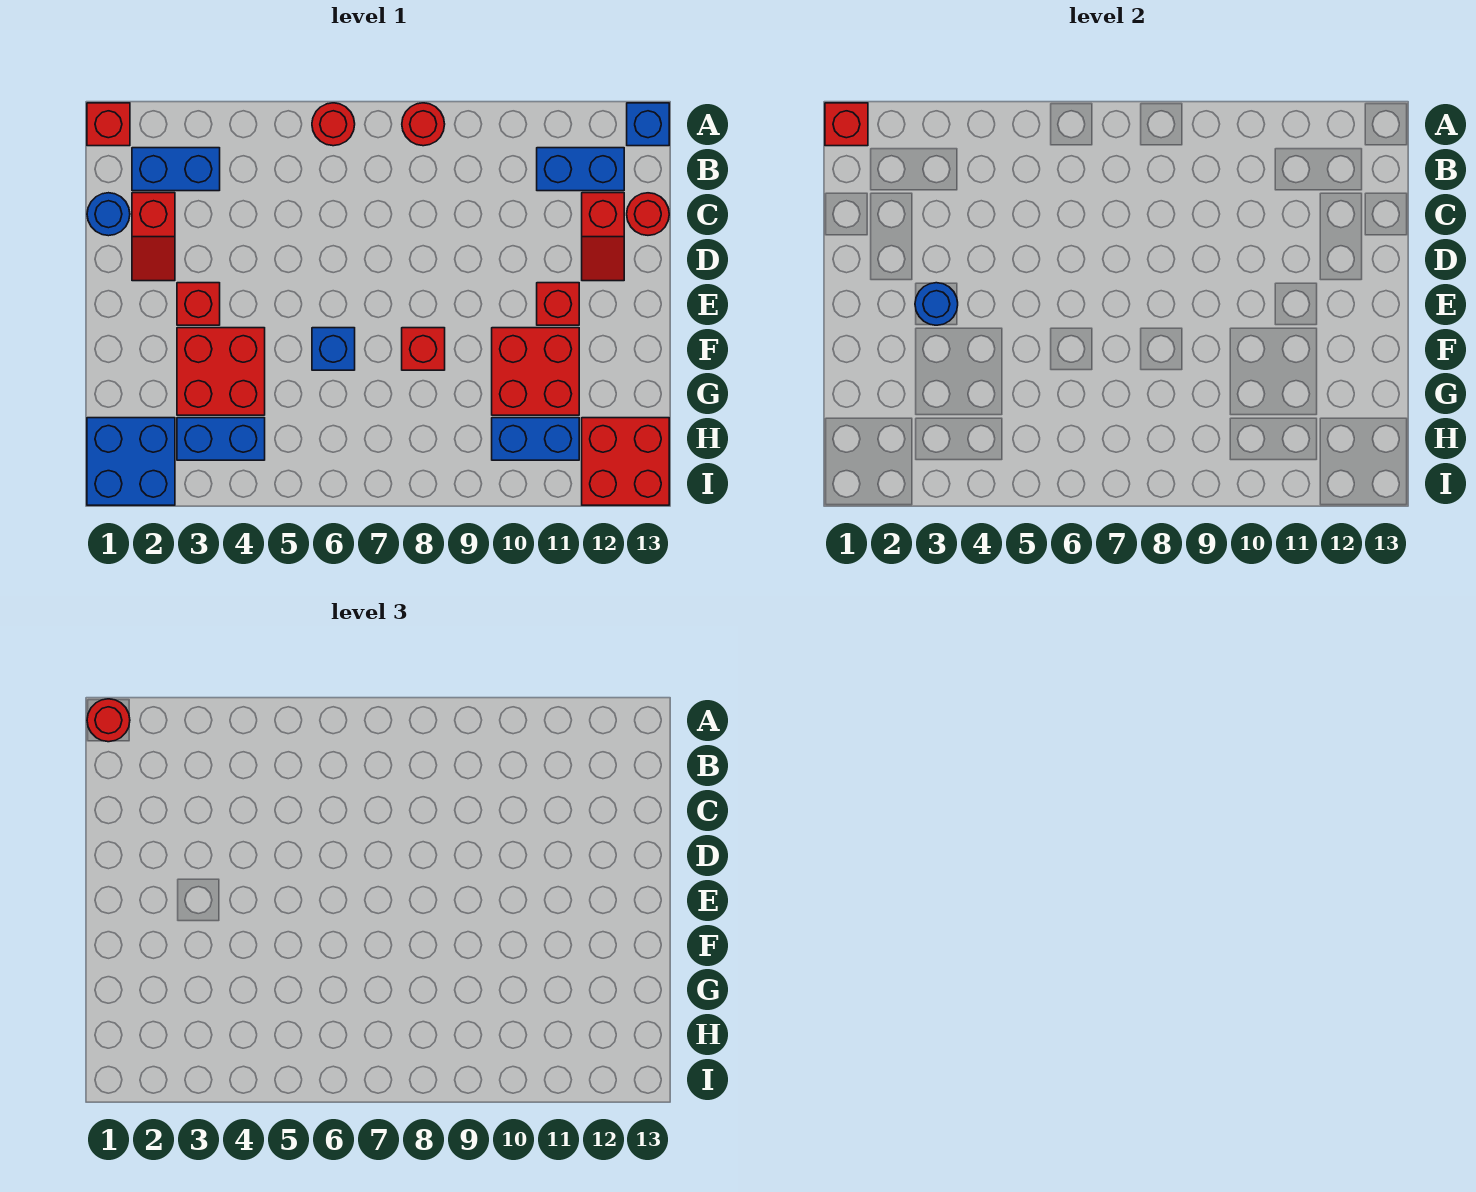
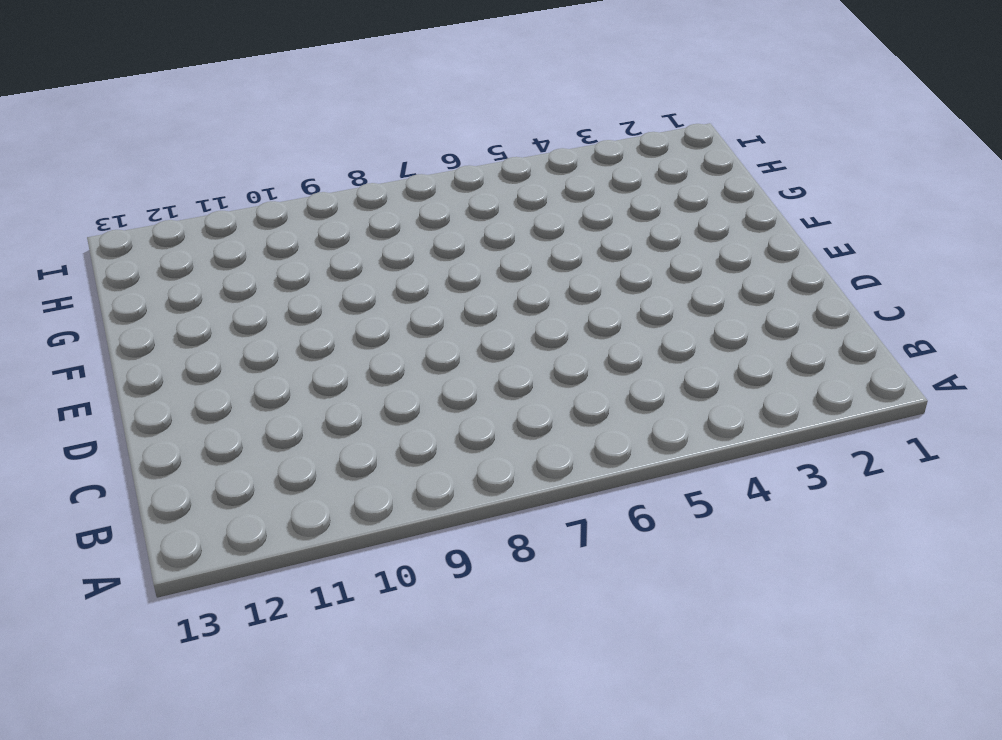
none -> red 1x1 brick [87,103,130,146]
none -> red 1x1 round brick [312,103,355,146]
none -> red 1x1 round brick [402,103,445,146]

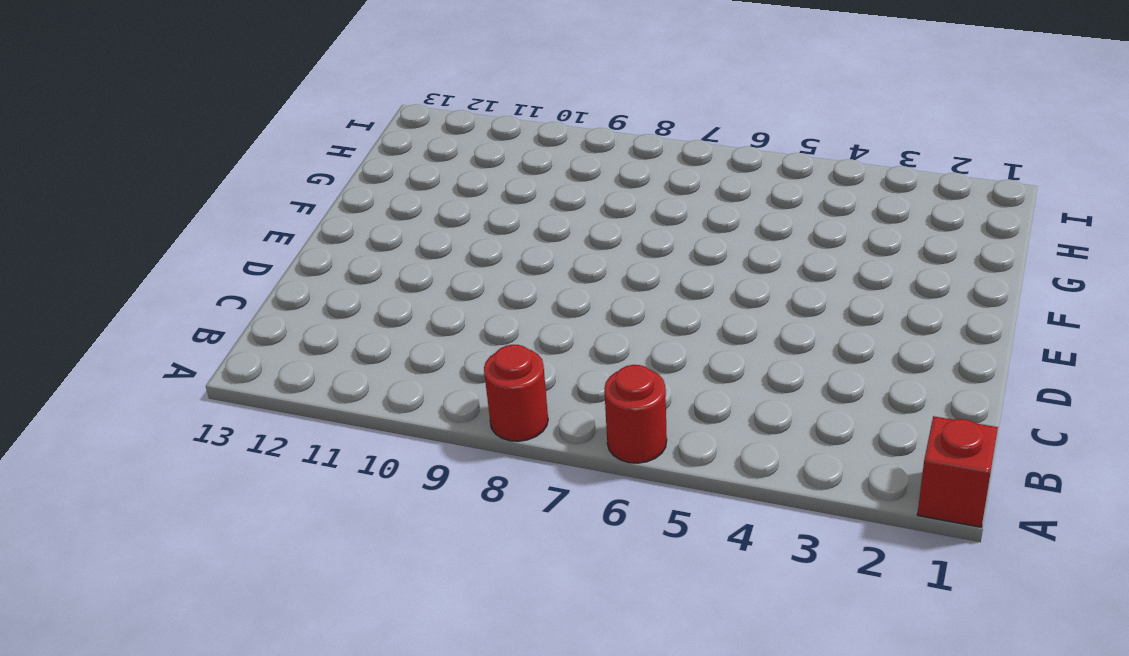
none -> blue 1x1 brick [627,103,669,146]
none -> blue 1x2 brick [132,148,220,191]
none -> blue 1x2 brick [537,148,624,191]

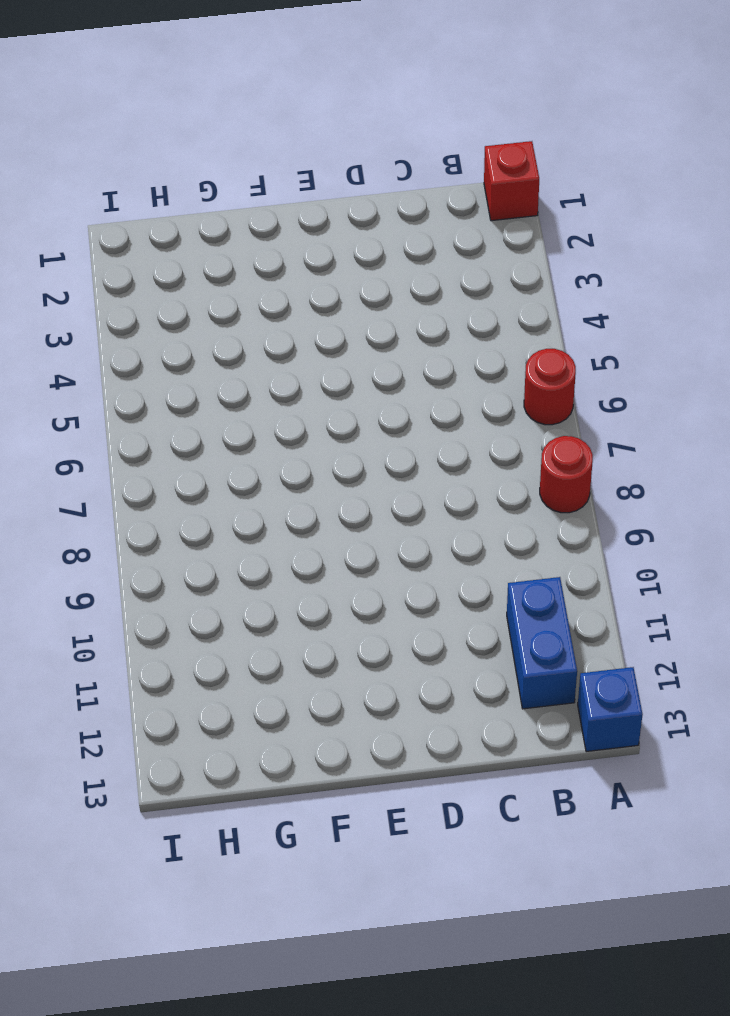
none -> blue 1x2 brick [132,148,220,191]
none -> blue 1x1 round brick [87,193,130,236]
none -> red 1x2 slope [132,193,175,281]

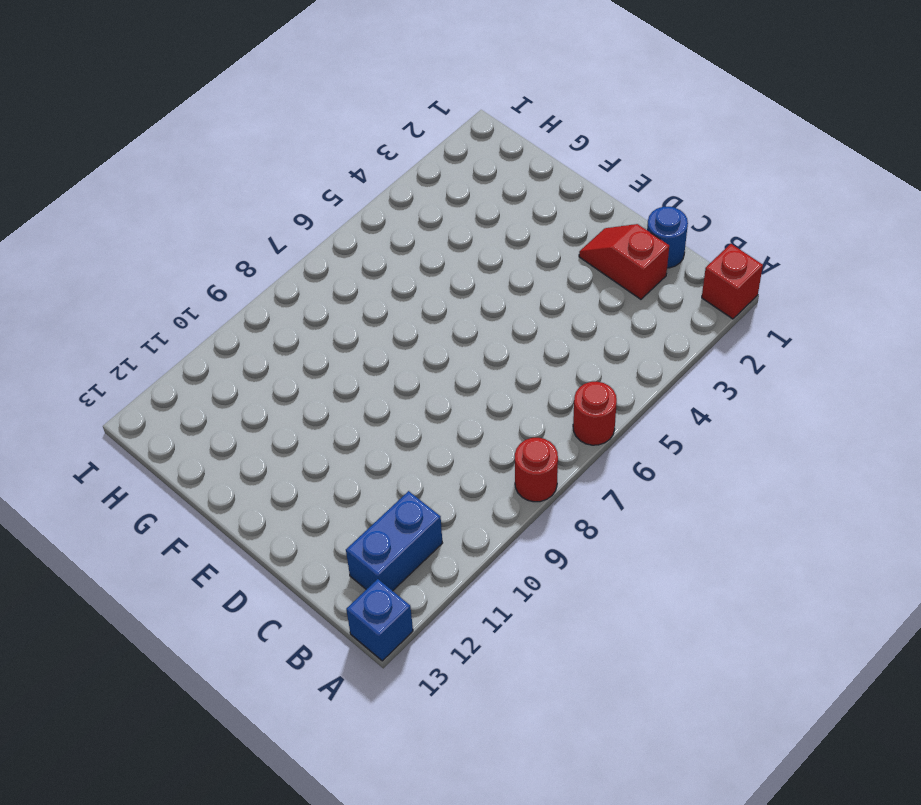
none -> blue 1x2 brick [132,148,220,191]
none -> red 1x2 slope [582,193,624,281]
none -> red 1x1 round brick [627,193,669,235]

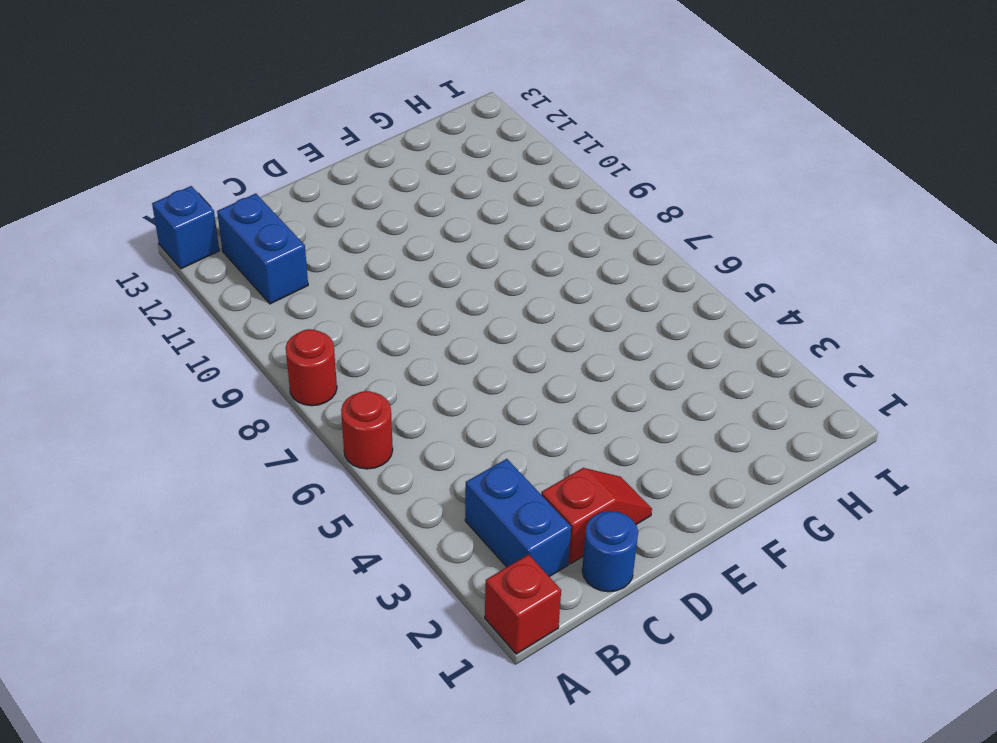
none -> red 1x2 slope [582,193,624,281]
none -> red 1x1 round brick [627,193,669,235]
none -> red 1x1 brick [177,283,220,325]

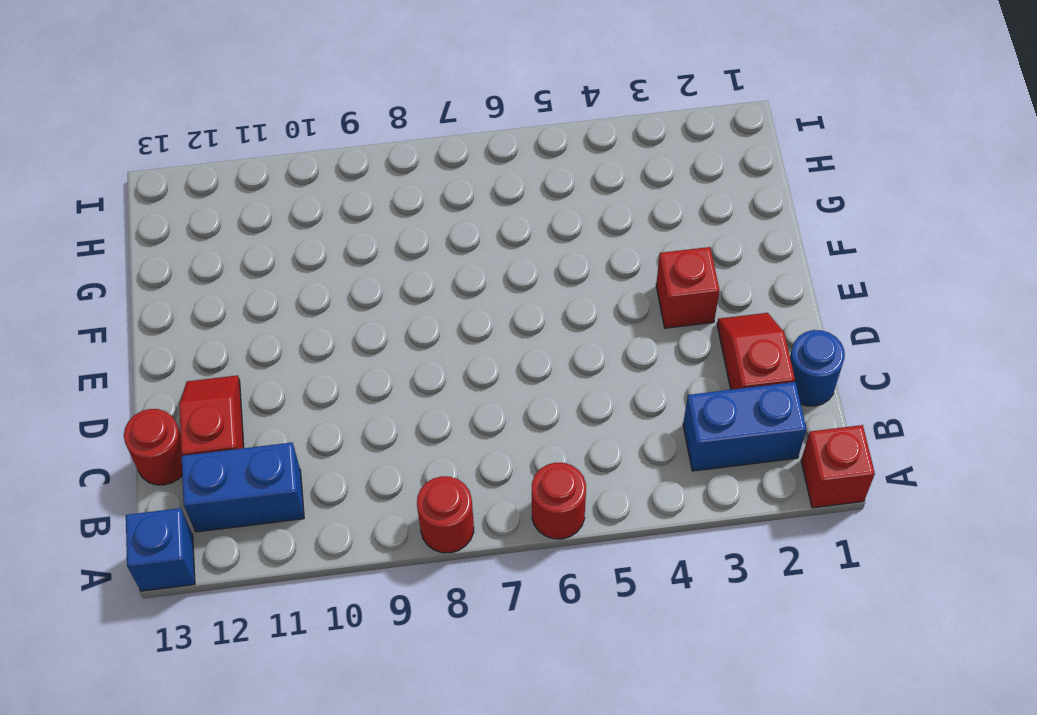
none -> red 1x1 brick [537,283,579,325]
none -> red 2x2 brick [177,328,265,415]
none -> blue 1x1 brick [312,328,355,370]

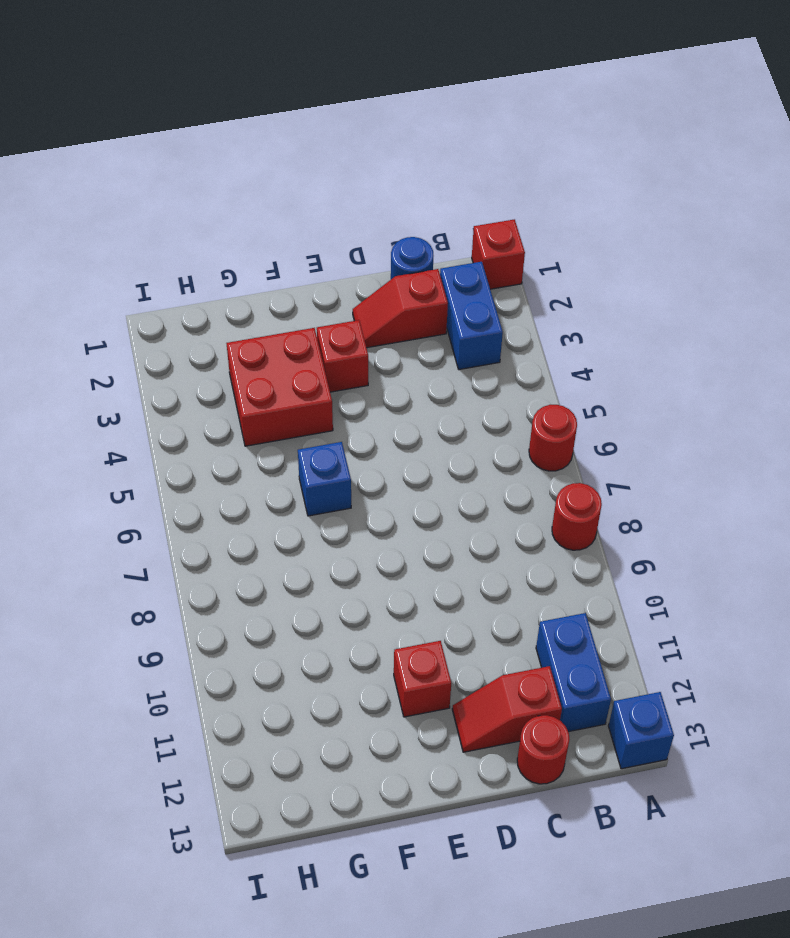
none -> red 1x1 brick [402,328,445,370]
none -> red 2x2 brick [492,328,579,415]
none -> blue 2x2 brick [87,418,175,505]

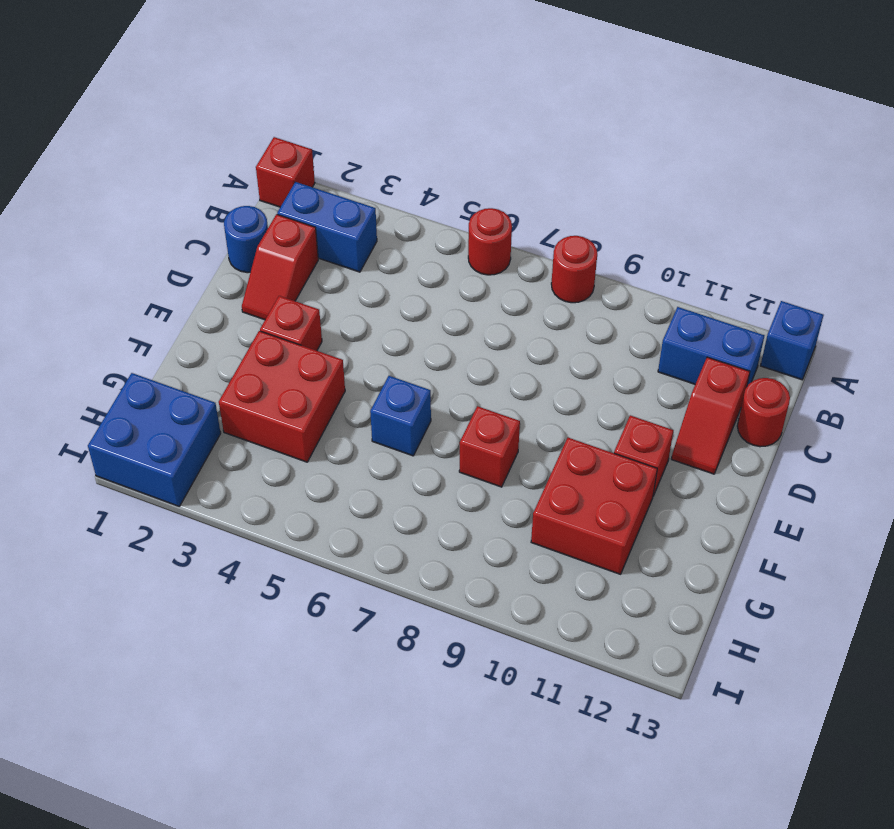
none -> blue 1x2 brick [177,418,265,460]
none -> blue 1x2 brick [492,418,579,460]
none -> red 2x2 brick [582,418,669,505]

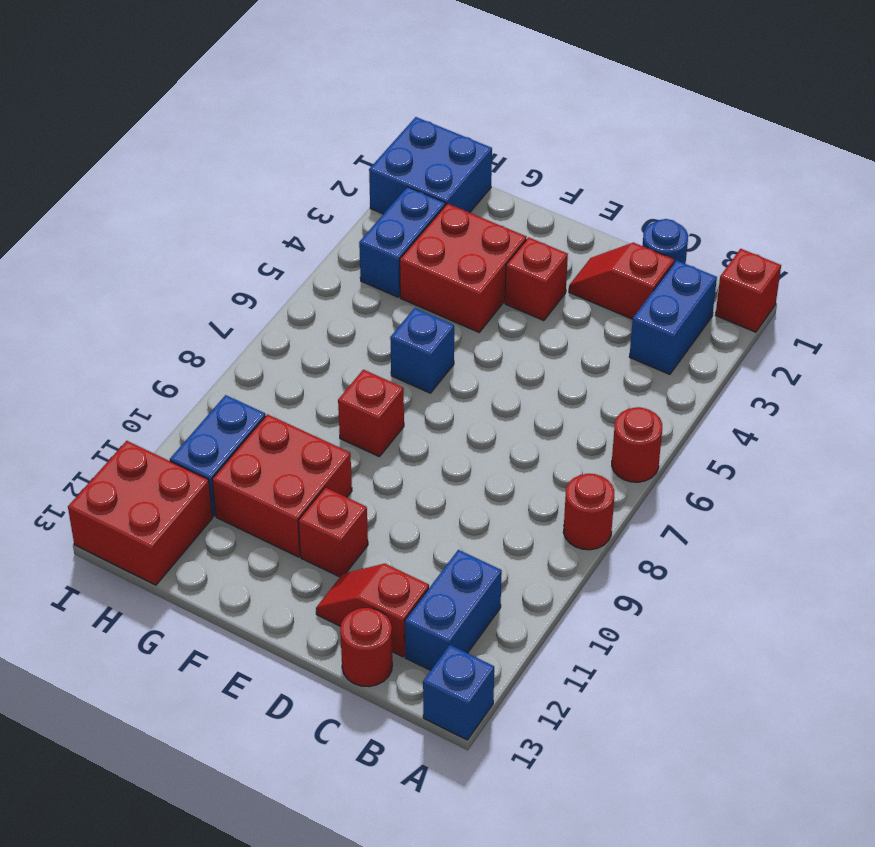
none -> red 1x1 brick [825,103,868,146]
none -> blue 1x1 round brick [915,283,958,325]
none -> red 1x1 round brick [87,699,130,742]

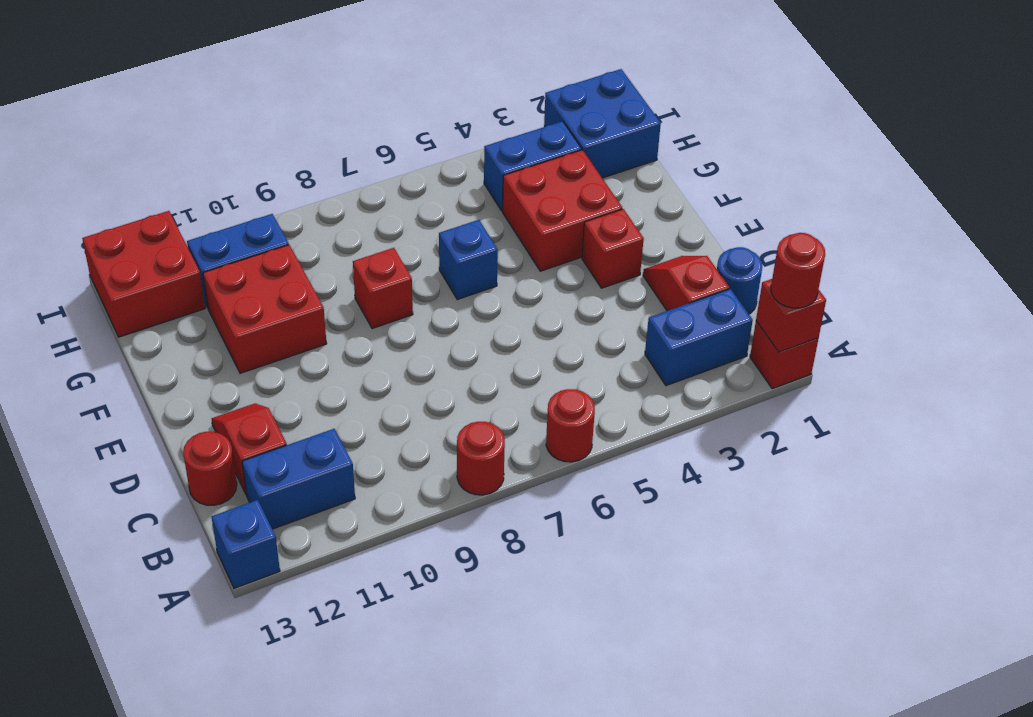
none -> red 1x1 brick [537,283,579,325]
none -> blue 1x1 round brick [915,283,958,325]

